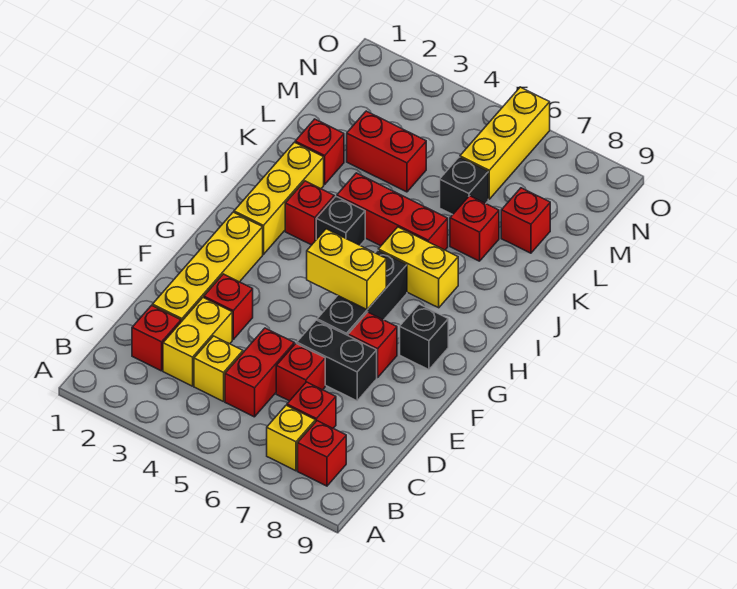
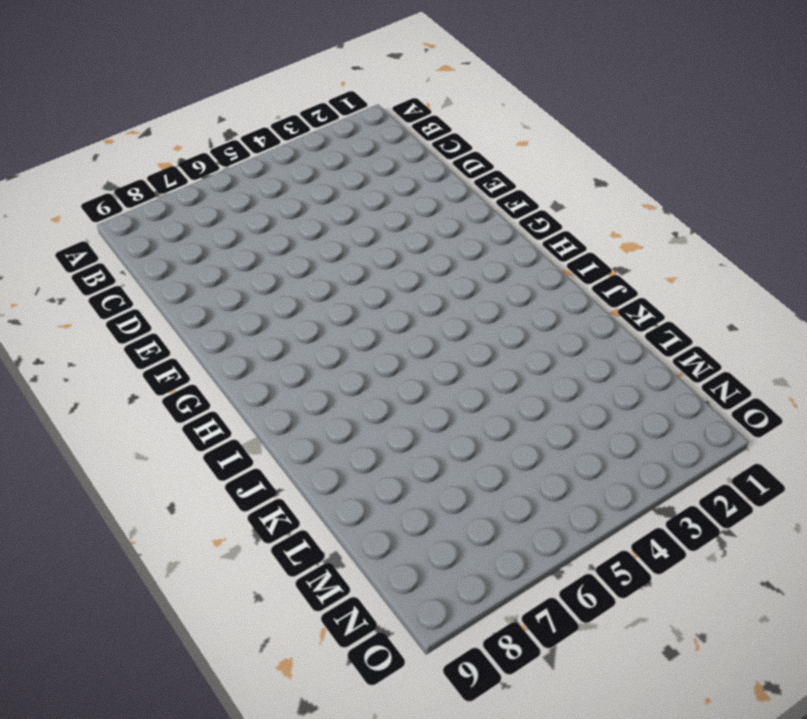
none -> yellow 1x1 brick [267,405,315,471]
none -> red 1x1 brick [298,421,346,486]
none -> red 1x1 brick [132,305,181,371]

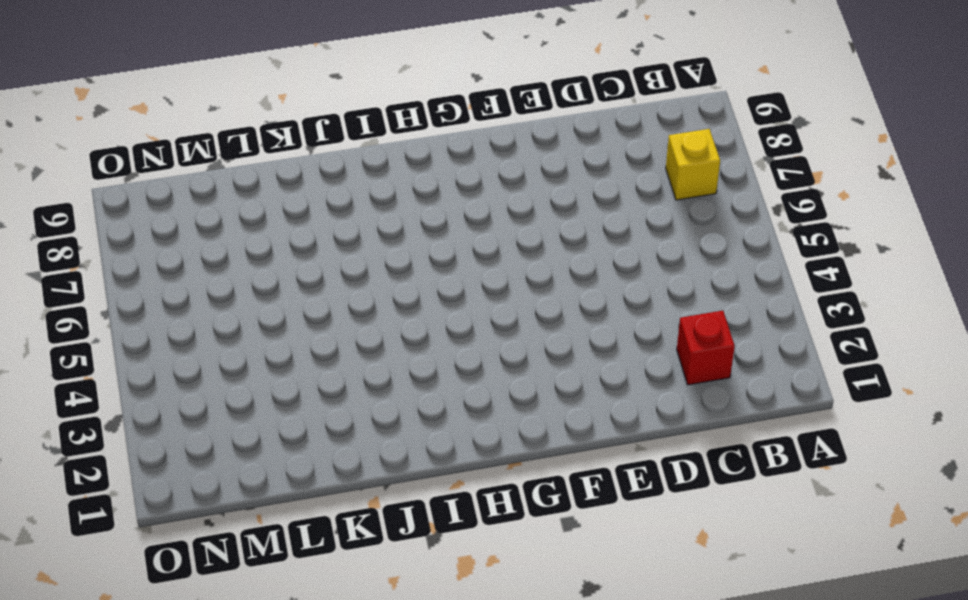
none -> red 1x1 brick [298,421,346,486]
none -> yellow 1x2 brick [163,298,232,386]
none -> yellow 1x1 brick [194,336,243,402]

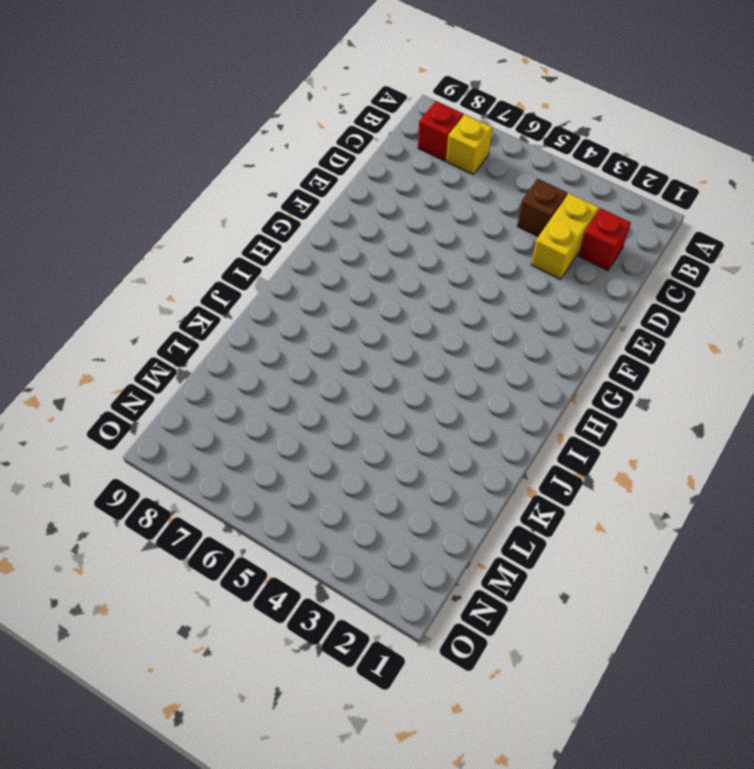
brown 1x1 brick [517,179,567,236] -> yellow 1x1 brick [194,336,243,402]
none -> red 1x2 brick [225,328,294,417]
none -> red 1x1 brick [287,382,336,428]
none -> yellow 1x4 brick [152,212,263,322]

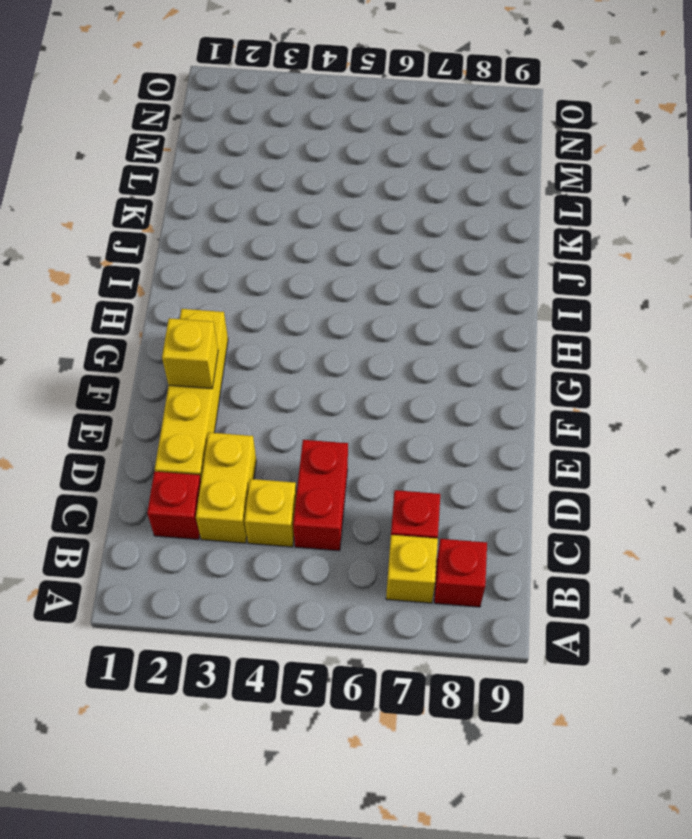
yellow 1x1 brick [162,318,218,389] -> none
none -> red 1x1 brick [276,343,325,401]
none -> red 1x1 brick [204,274,253,339]
none -> black 1x2 brick [297,320,377,401]

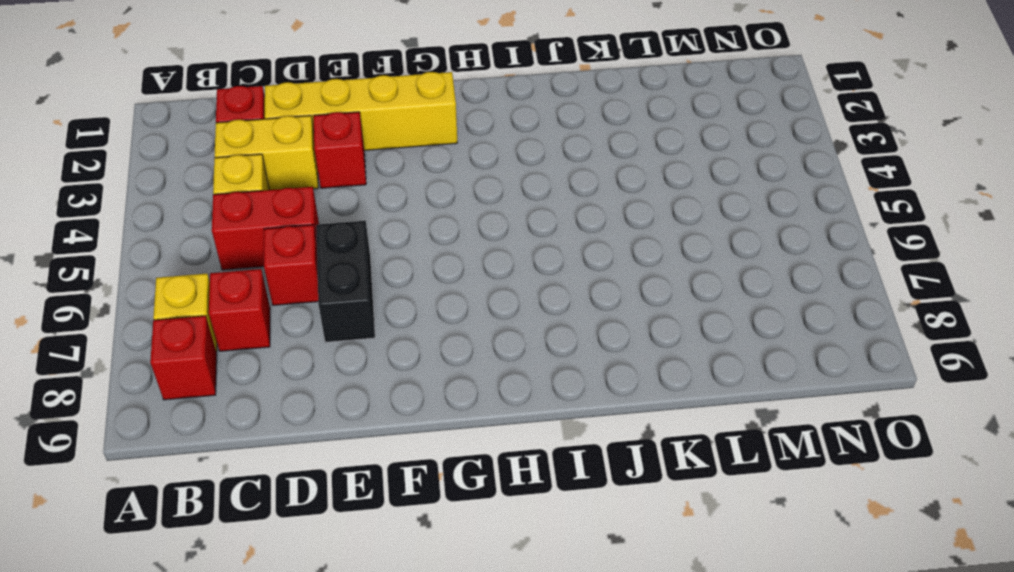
none -> black 1x3 brick [317,250,407,335]
none -> red 1x1 brick [348,312,397,378]
none -> black 1x1 brick [400,304,448,370]

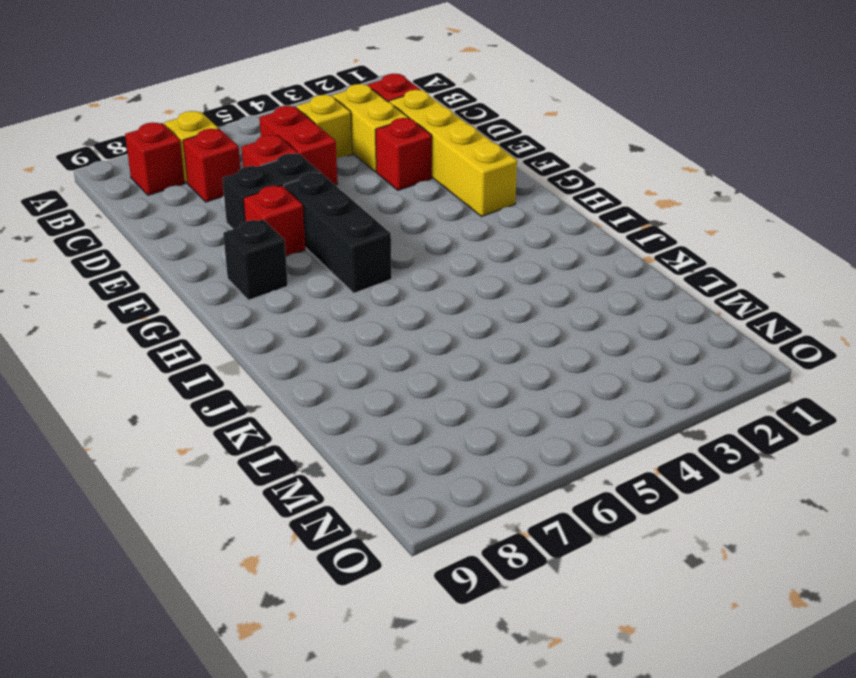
none -> yellow 1x3 brick [234,142,324,254]
none -> red 1x1 brick [285,181,334,245]
none -> black 1x1 brick [316,196,365,245]

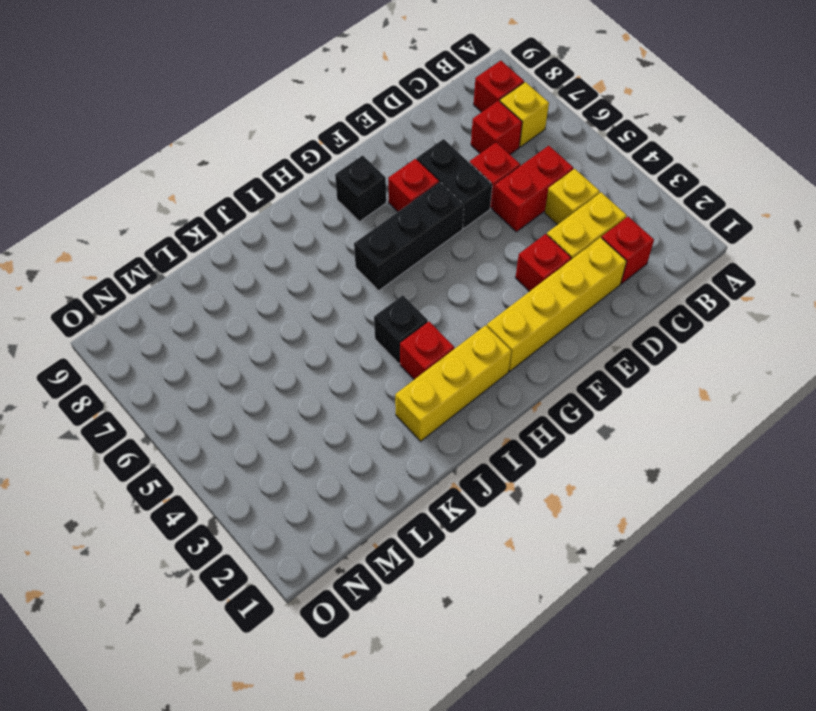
none -> yellow 1x2 brick [378,227,458,308]
none -> red 1x3 brick [337,173,448,250]
none -> red 1x1 brick [295,119,344,184]

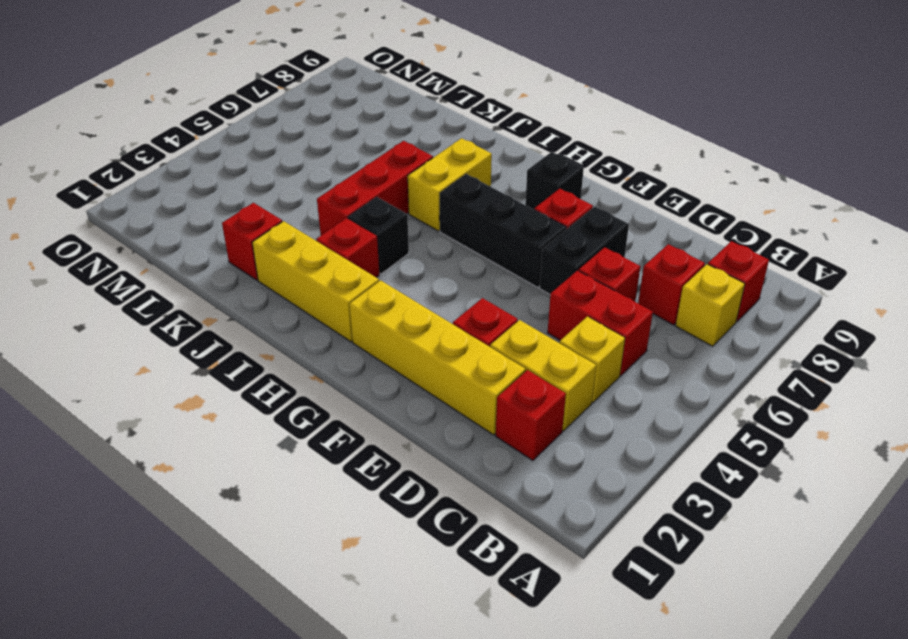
none -> red 1x1 brick [450,196,499,261]
none -> red 1x2 brick [347,111,426,192]
none -> black 1x1 brick [440,157,488,215]

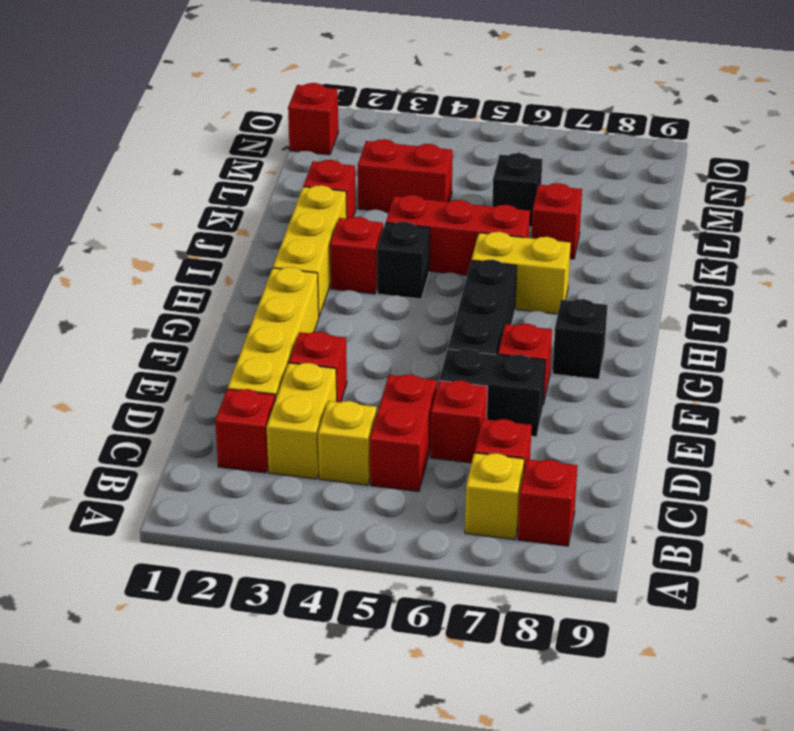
red 1x1 brick [288,83,338,155] -> red 1x1 brick moved to [501,188,550,253]
none -> yellow 1x3 brick [460,87,550,199]
none -> yellow 1x2 brick [307,229,386,310]

